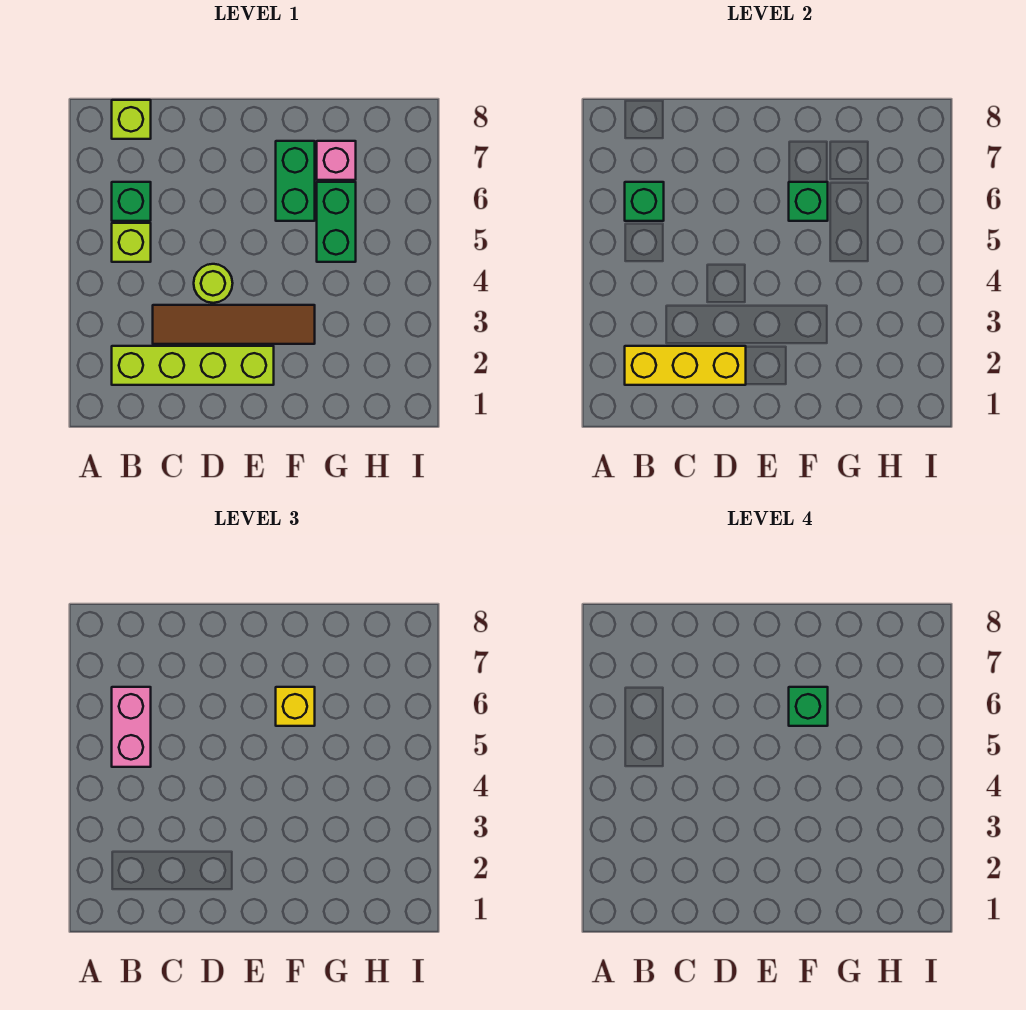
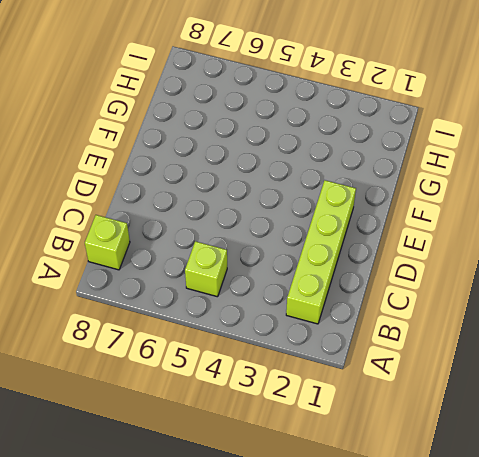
none -> green 1x1 brick [112,182,151,221]
none -> brown 1x4 tile [153,305,315,344]
none -> lime 1x1 round brick [194,264,233,303]

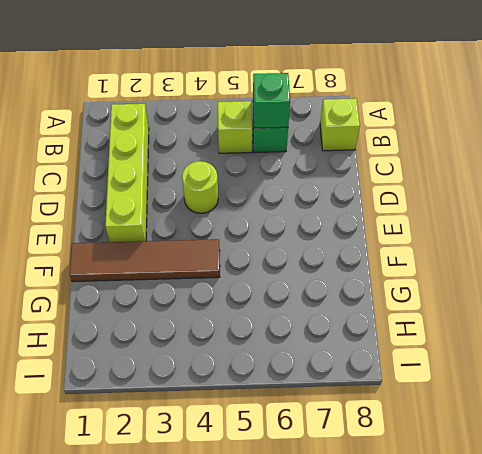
brown 1x4 tile [70,239,220,282] -> brown 1x4 tile turned to [153,305,315,344]
none -> green 1x2 brick [276,141,315,221]
none -> green 1x2 brick [317,182,356,262]
none -> pink 1x1 brick [317,141,356,180]

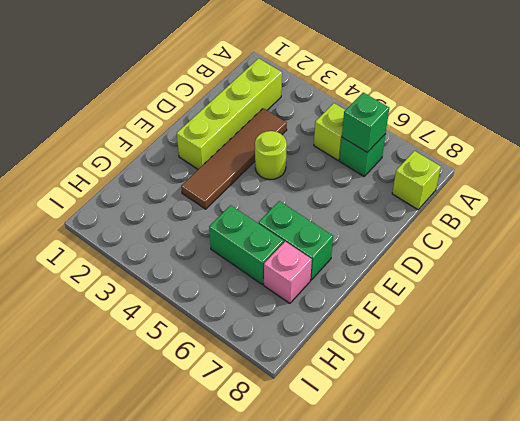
none -> yellow 1x3 brick [625,346,746,385]
none -> green 1x1 brick [789,182,828,221]
none -> pink 1x2 brick [112,687,151,767]

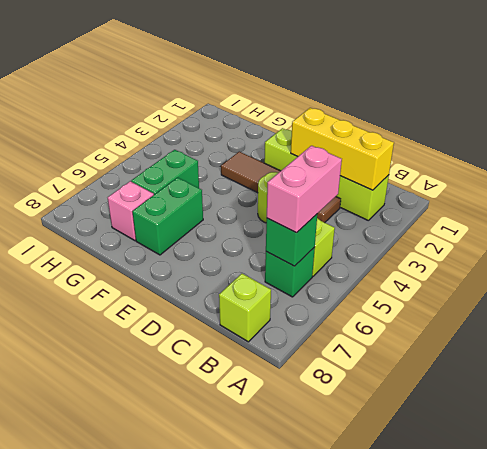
none -> green 1x1 brick [789,182,828,221]
none -> yellow 1x1 brick [276,687,315,726]
none -> green 1x1 brick [789,687,828,726]

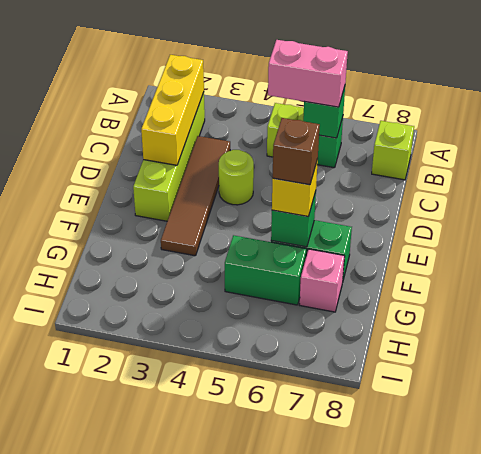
brown 1x1 brick [273,118,320,185] -> green 1x1 brick [789,687,828,726]

